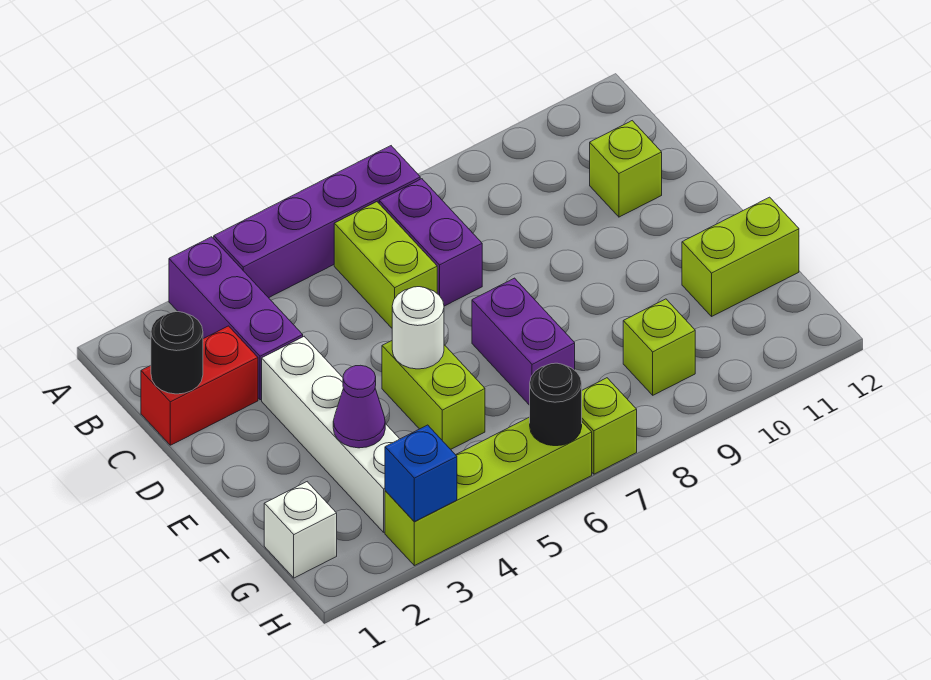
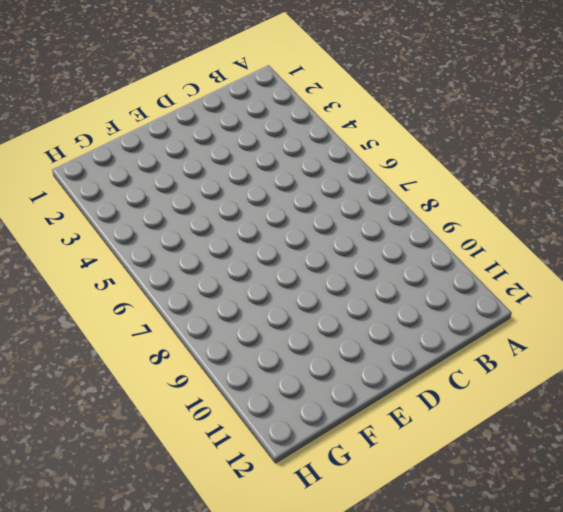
none -> purple 1x3 brick [169,237,303,400]
none -> purple 1x4 brick [214,146,420,298]
none -> lime 1x2 brick [334,202,437,328]

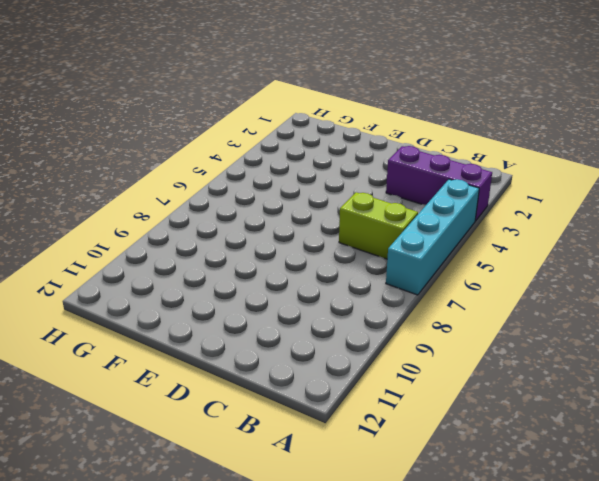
cyan 1x4 brick [386,179,479,295] -> purple 1x4 brick [214,146,420,298]
none -> purple 1x2 brick [379,179,482,306]
none -> red 1x2 brick [141,326,258,445]
none -> lime 1x1 brick [590,121,662,217]

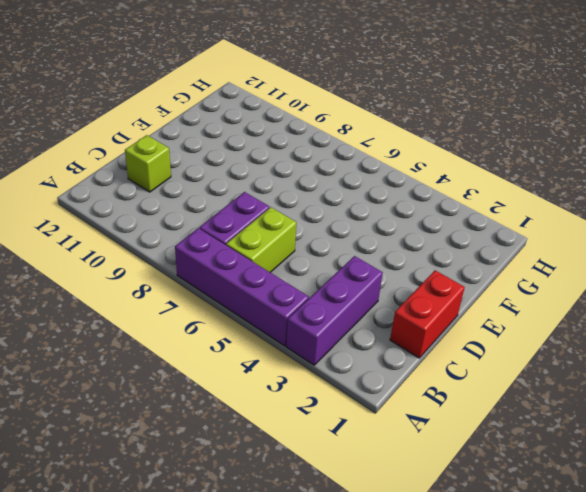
red 1x2 brick [390,271,465,358] -> red 1x2 brick turned to [141,326,258,445]
none -> white 1x4 brick [262,337,399,532]
none -> lime 1x2 brick [382,341,485,449]
none -> purple 1x2 brick [472,278,575,405]

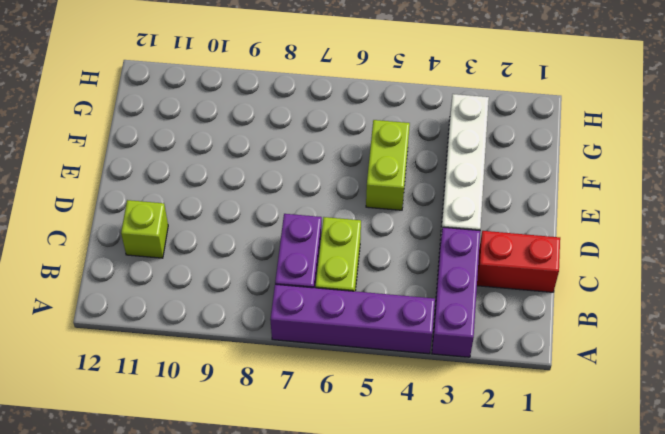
none -> purple 1x2 brick [472,278,575,405]
none -> lime 1x2 brick [682,197,799,316]
none -> white 1x1 brick [264,482,337,578]

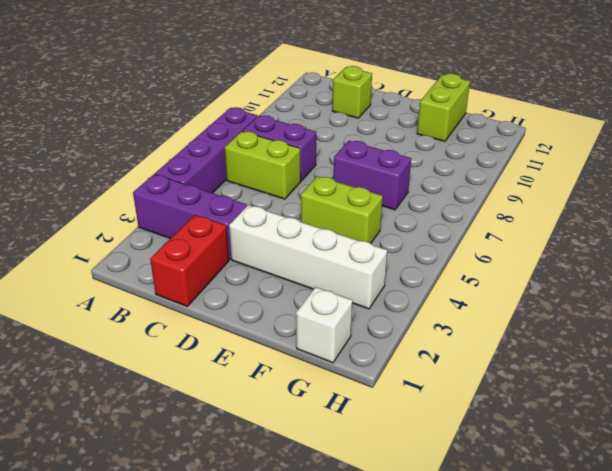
none -> lime 1x1 brick [623,299,695,395]
none -> lime 1x4 brick [385,417,592,566]
none -> lime 1x1 brick [582,378,637,474]

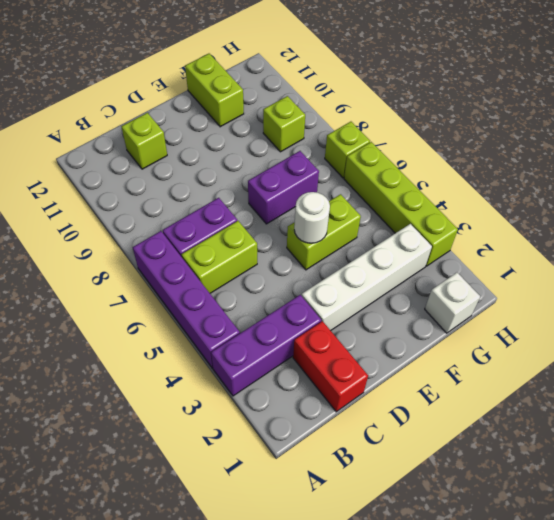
none -> black 1x1 round brick [151,312,203,394]
none -> purple 1x1 cone [333,365,385,448]
none -> blue 1x1 brick [385,425,457,522]

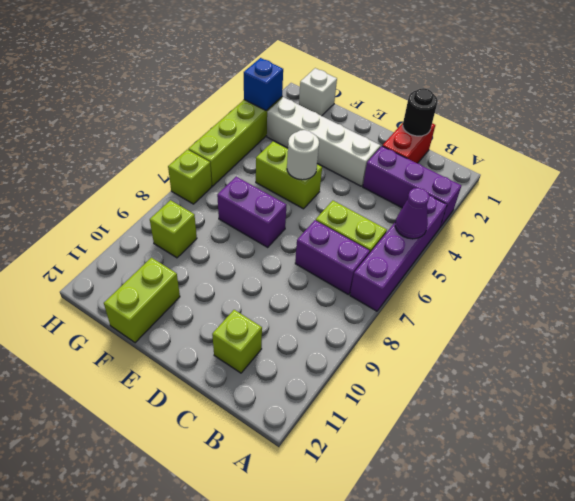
purple 1x1 cone [395,188,429,239] -> purple 1x1 cone moved to [333,365,385,448]
none -> black 1x1 round brick [530,363,582,446]

